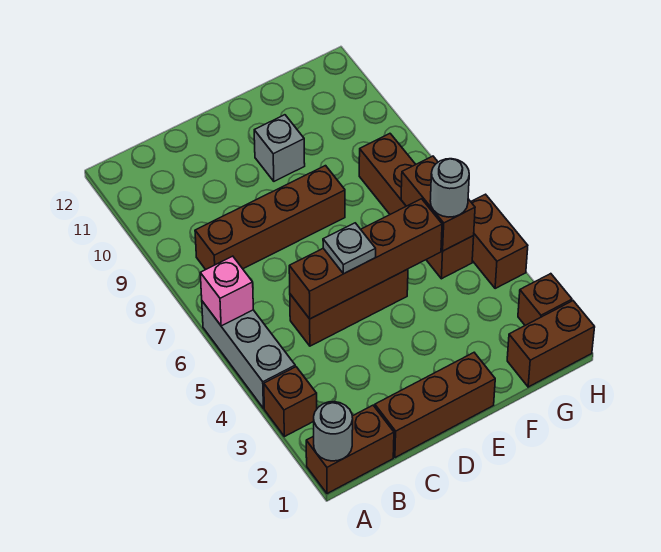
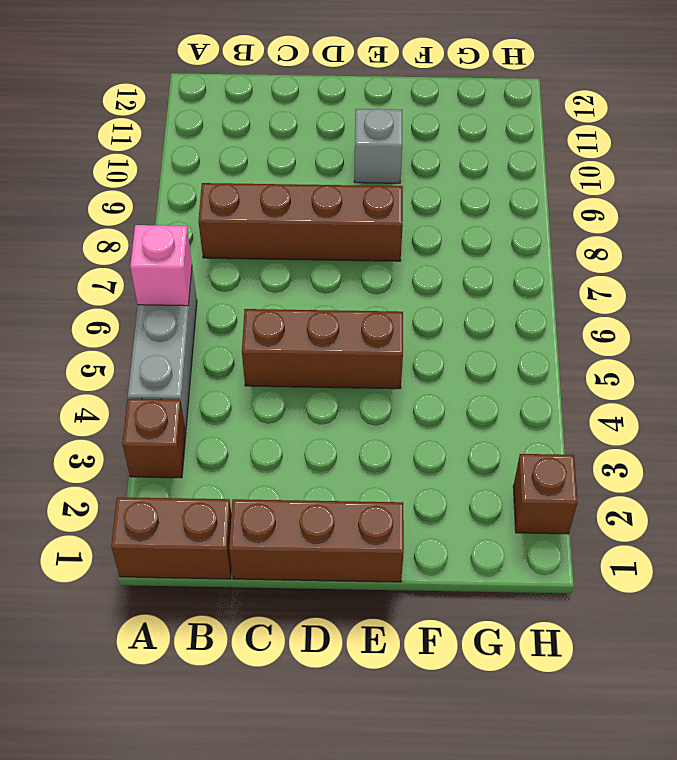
none -> brown 1x2 brick [507,301,595,387]
none -> brown 1x4 brick [359,134,474,279]
none -> brown 1x2 brick [471,194,528,288]

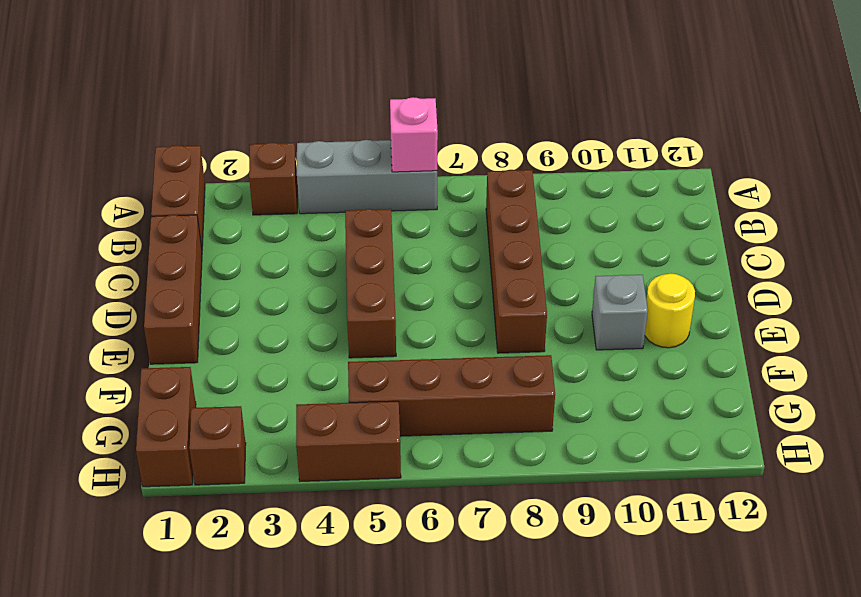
yellow 1x1 round brick [645,273,695,348] -> none
none -> grey 1x1 round brick [314,402,353,461]
none -> brown 1x4 brick [289,199,442,319]
none -> brown 1x2 brick [401,156,475,251]

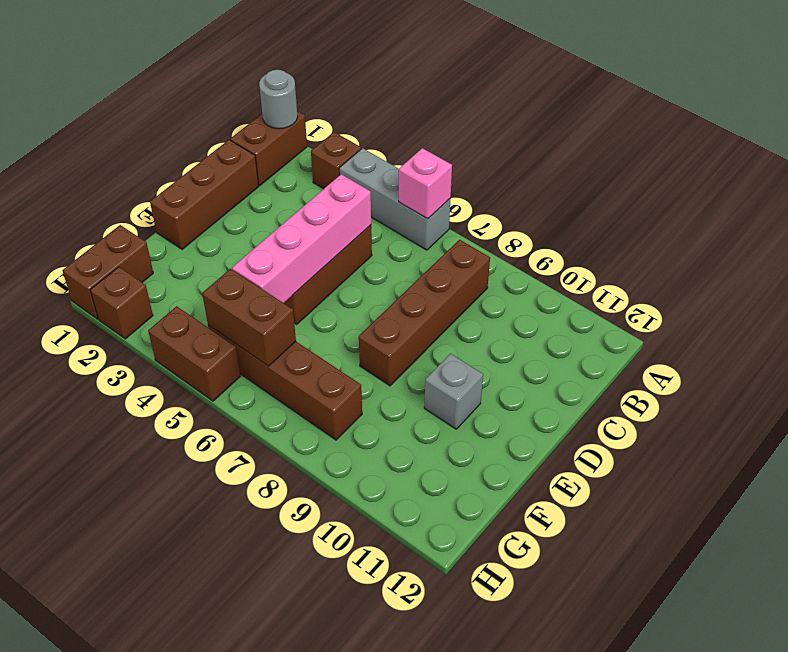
pink 1x4 brick [232,174,371,303] -> brown 1x4 brick [289,199,442,319]
none -> grey 1x1 plate [323,223,376,274]
none -> grey 1x1 round brick [430,159,469,217]

